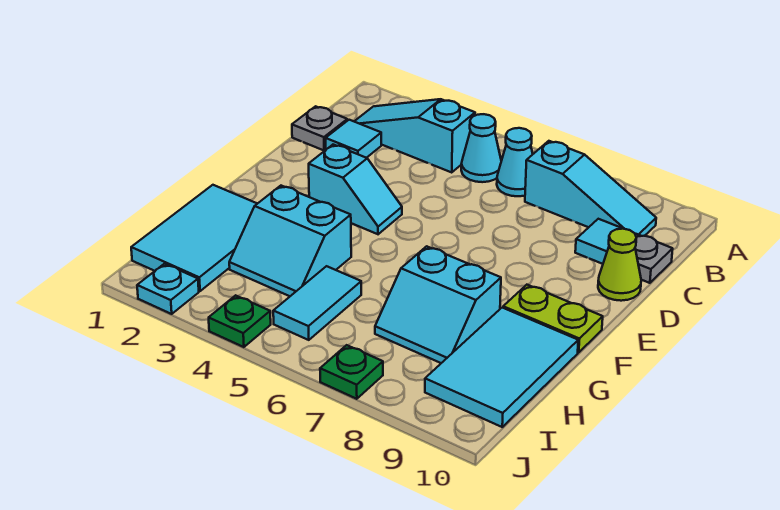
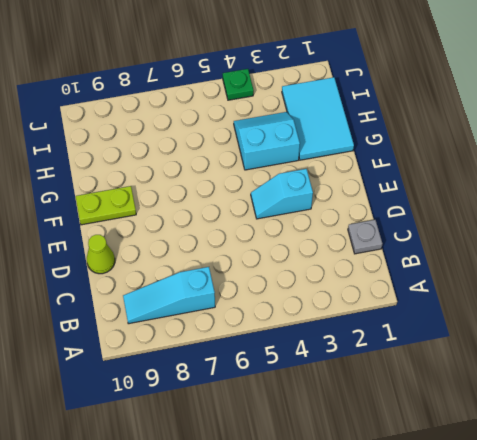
none -> cyan 1x3 slope [354,99,475,172]
none -> cyan 1x1 cone [461,114,501,182]
none -> cyan 1x1 cone [497,128,533,196]

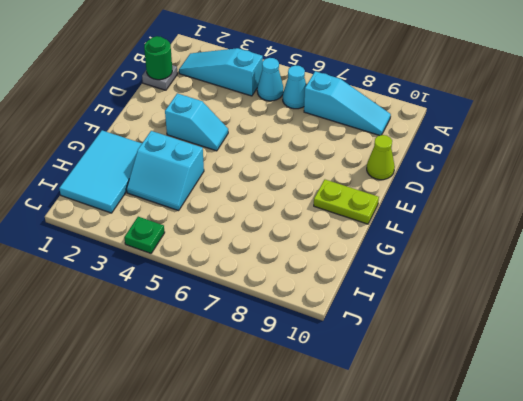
green 1x1 round brick [144,36,172,80] -> none
none -> cyan 1x1 tile [326,120,381,158]
none -> cyan 1x1 tile [575,219,623,264]
none -> grey 1x1 plate [635,234,673,283]

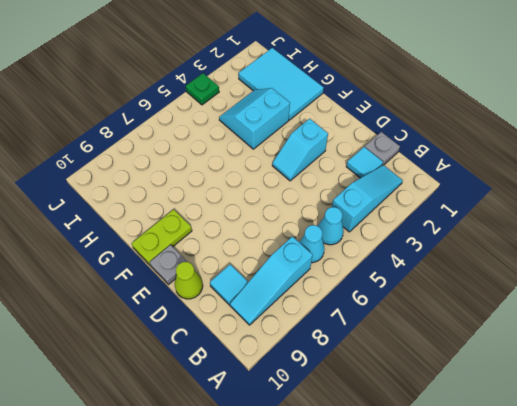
grey 1x1 plate [150,245,187,284] -> grey 1x1 plate moved to [635,234,673,283]
none -> cyan 2x2 slope [375,246,501,363]
none -> cyan 2x3 tile [425,307,578,427]
none -> cyan 1x2 tile [273,266,361,340]

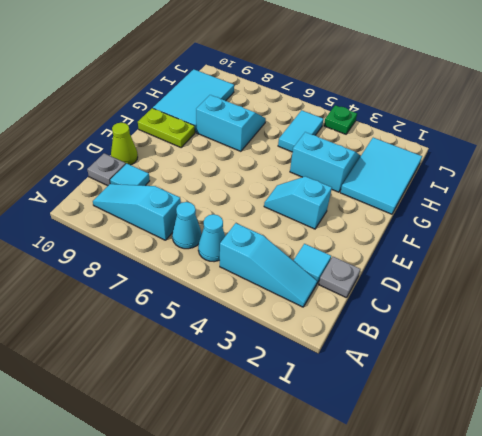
none -> cyan 1x1 plate [137,264,199,314]
none -> green 1x1 plate [320,345,383,399]

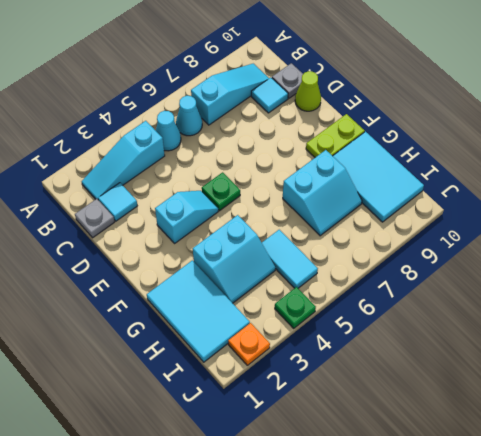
green 1x1 plate [202,172,240,211] -> green 1x1 plate moved to [320,345,383,399]
orange 1x1 plate [228,323,270,365] -> cyan 1x1 plate [137,264,199,314]

